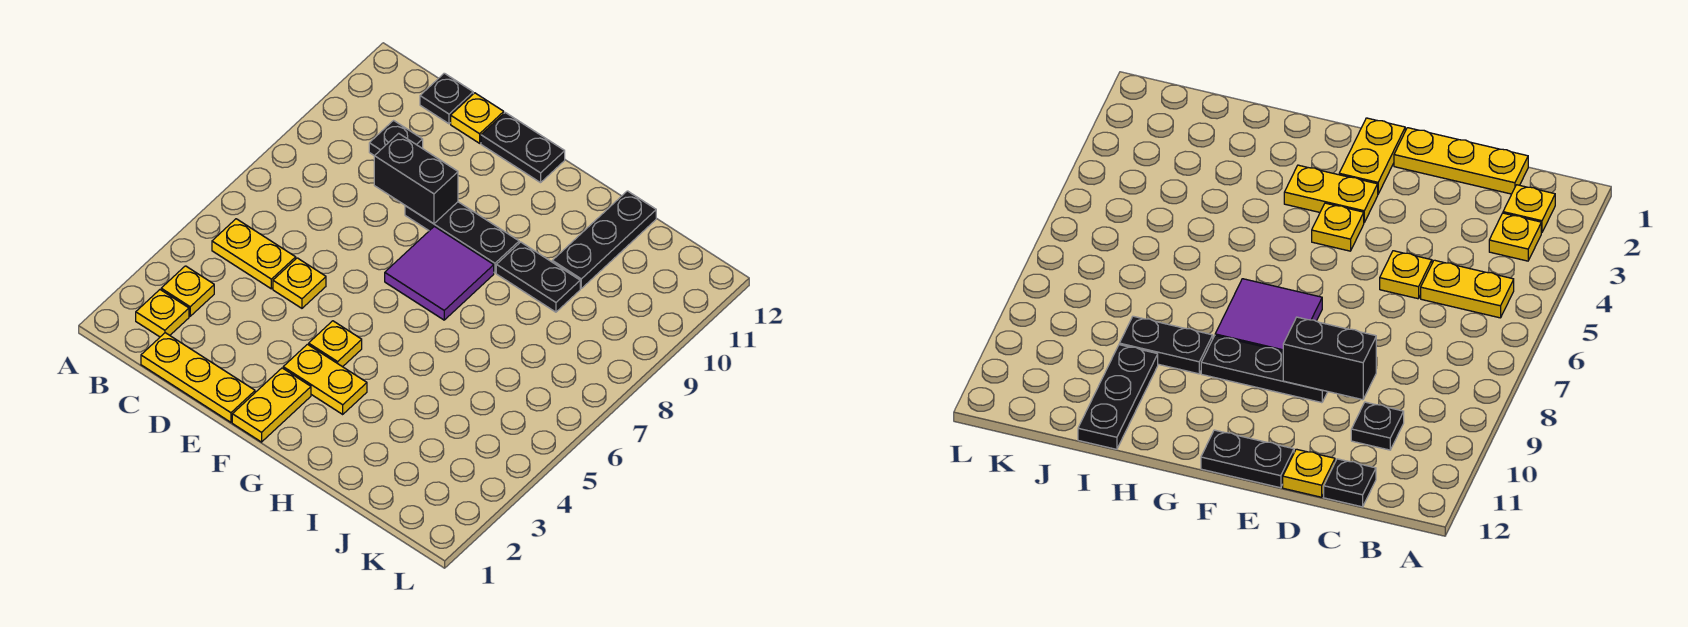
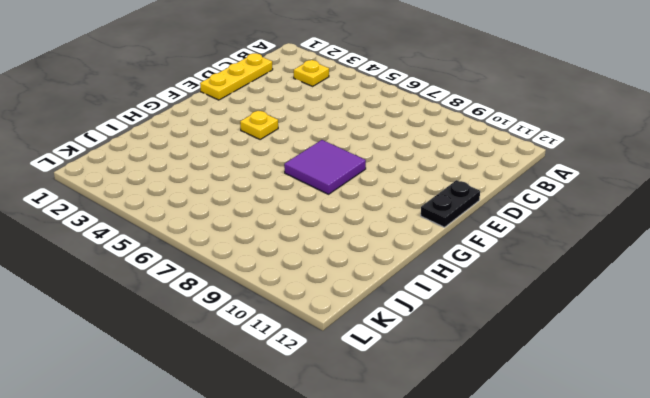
none -> yellow 1x1 plate [136,290,189,337]
none -> yellow 1x2 plate [212,219,296,289]
none -> black 1x1 plate [369,121,423,156]

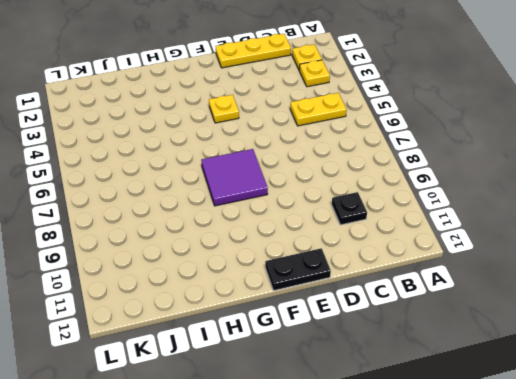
none -> black 1x1 plate [420,73,473,124]
none -> yellow 1x1 plate [273,258,326,308]
none -> yellow 1x1 plate [451,93,504,143]

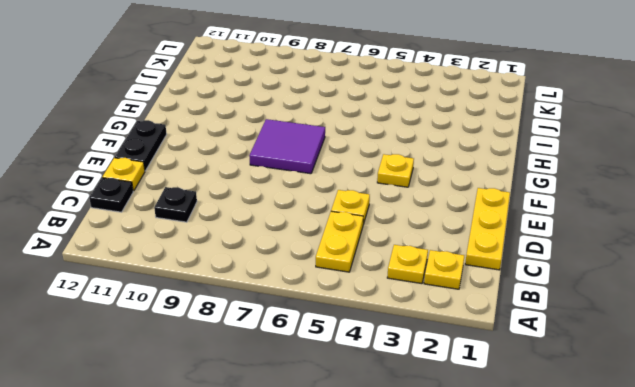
none -> black 1x3 plate [405,202,519,273]
none -> yellow 1x2 plate [232,368,311,442]
none -> yellow 1x2 plate [283,344,367,414]

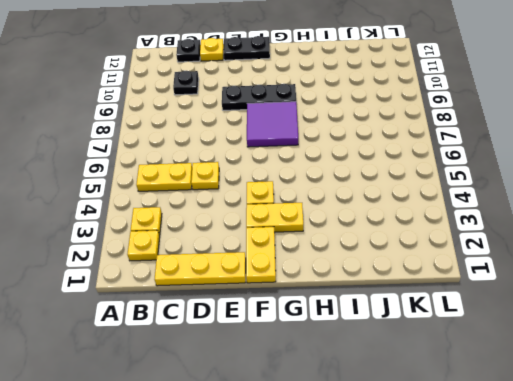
none -> black 1x2 plate [496,242,580,312]
none -> black 1x3 plate [552,191,656,288]
none -> black 1x2 brick [374,133,458,224]

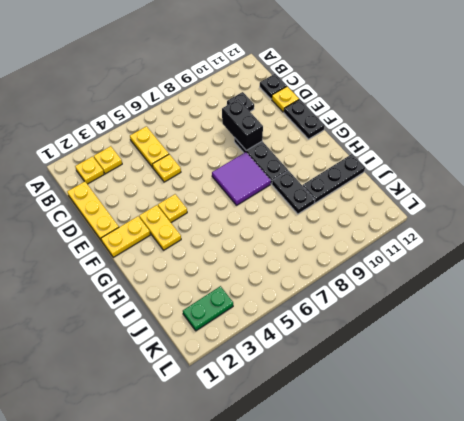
green 1x2 plate [183,286,233,331] -> none

